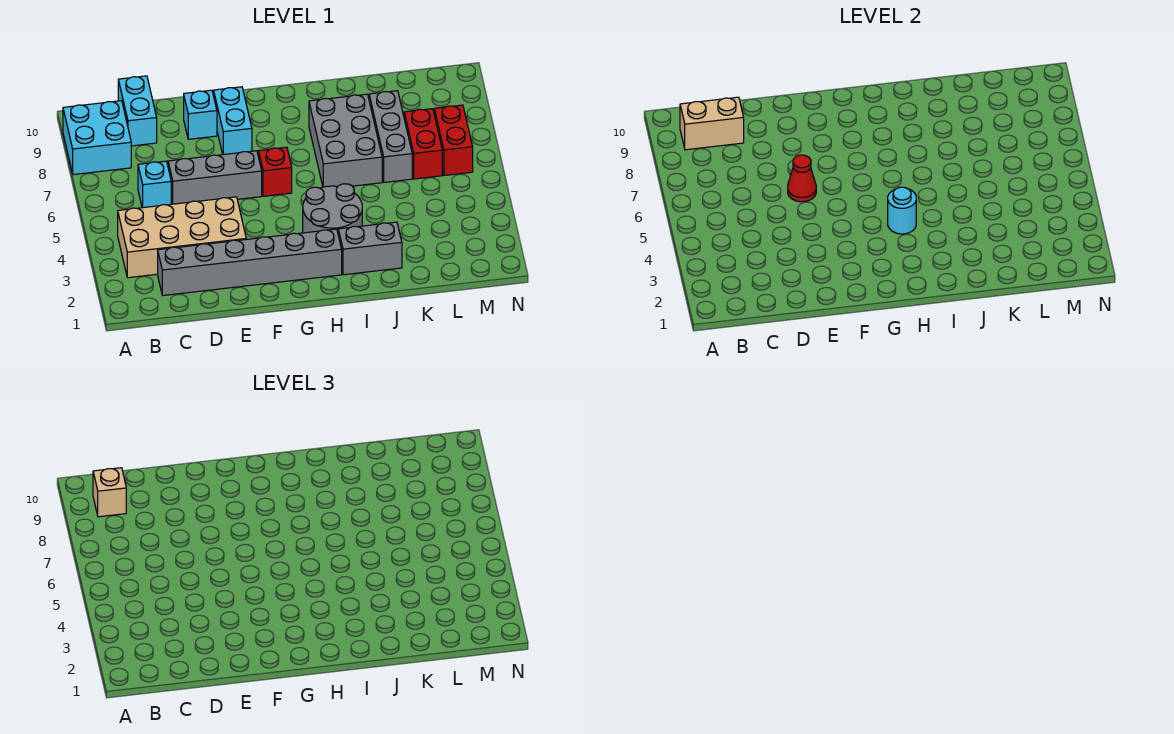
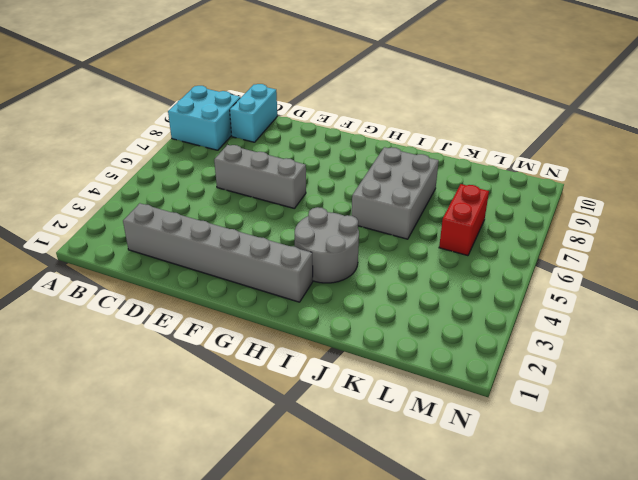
none -> tan 2x4 brick [118,197,246,278]
none -> cyan 1x1 brick [138,161,171,208]
none -> cyan 1x1 brick [184,90,217,139]

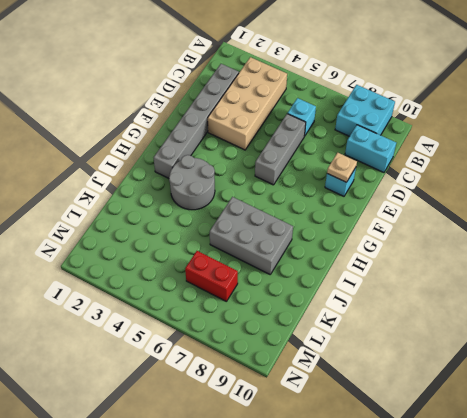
tan 1x1 plate [327,153,357,182] -> none
none -> cyan 1x2 brick [214,87,252,155]
none -> red 1x1 brick [258,147,292,196]
none -> grey 1x2 brick [338,222,402,275]

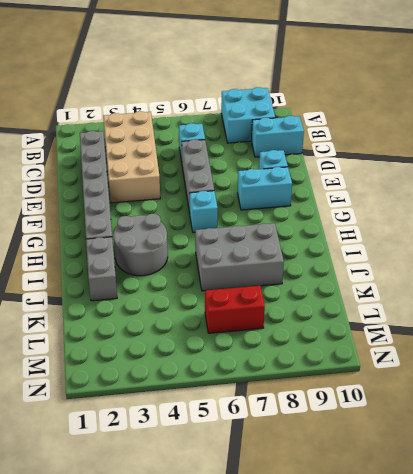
cyan 1x1 brick [190,191,218,232] -> red 1x1 brick [258,147,292,196]
none -> grey 1x3 brick [369,91,412,182]
none -> red 1x2 brick [434,105,473,176]
none -> tan 1x2 brick [680,97,744,150]

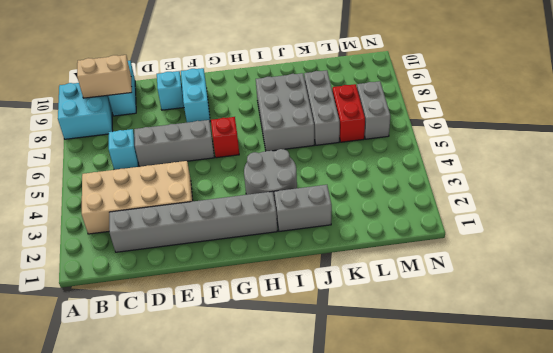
grey 1x2 brick [357,81,390,139] -> red 1x2 brick [434,105,473,176]
none -> red 1x1 cone [788,155,816,202]
none -> cyan 1x1 round brick [888,187,916,234]
none -> tan 1x1 brick [93,468,126,517]

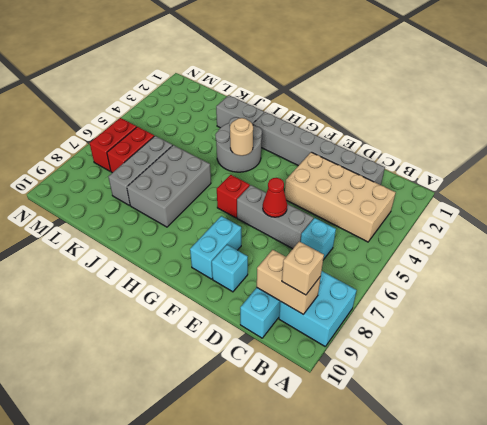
tan 1x1 round brick [230,118,253,156] -> cyan 1x1 round brick [888,187,916,234]

